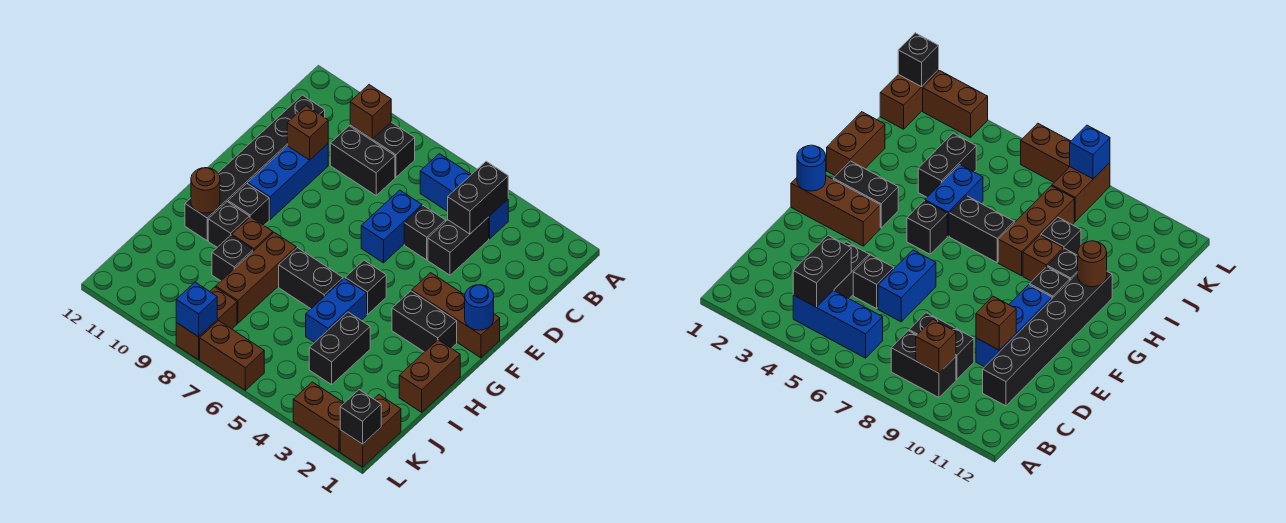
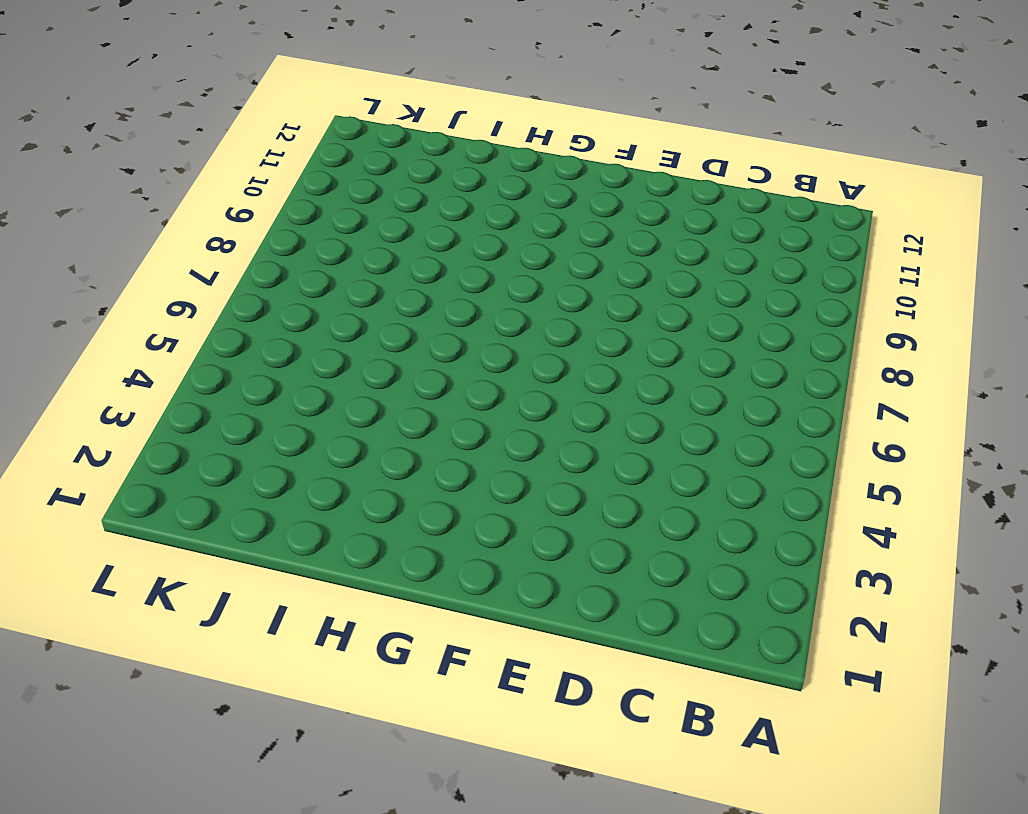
none -> blue 1x3 brick [420,154,508,239]
none -> black 1x2 brick [350,122,415,177]
none -> black 1x2 brick [428,217,489,275]
none -> black 1x2 brick [330,126,395,196]

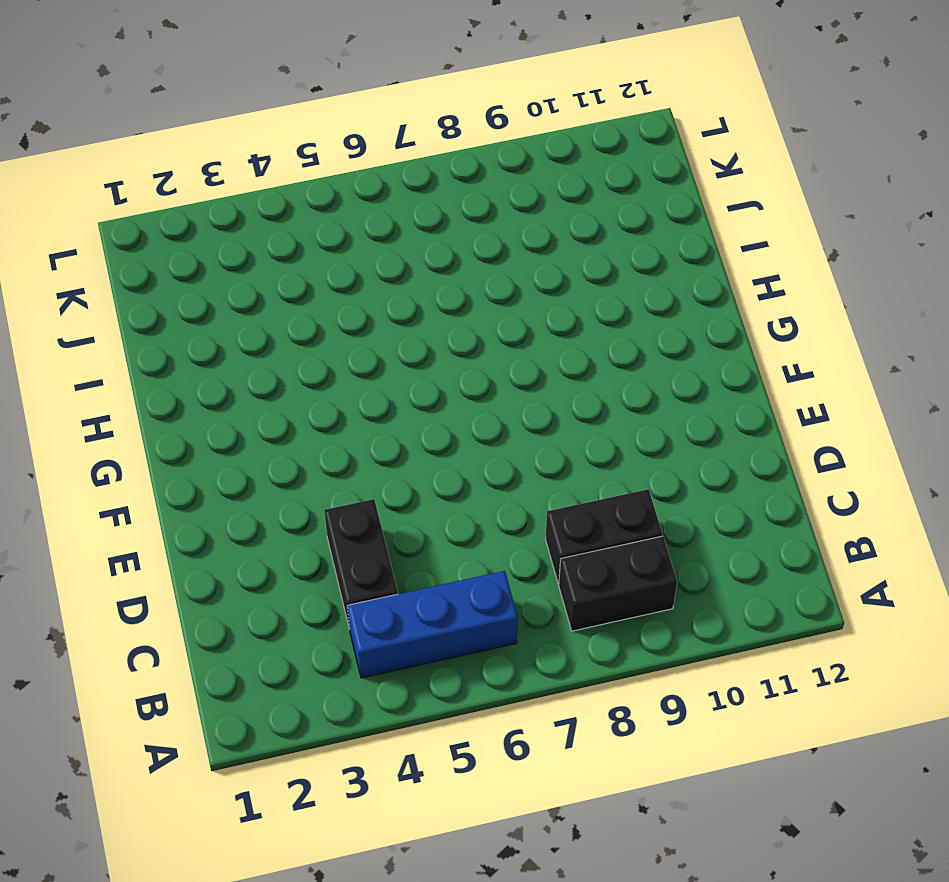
none -> black 1x6 brick [185,95,325,241]
none -> black 1x1 brick [404,206,446,260]
none -> blue 1x2 brick [361,190,422,263]
none -> blue 1x3 brick [248,144,328,219]

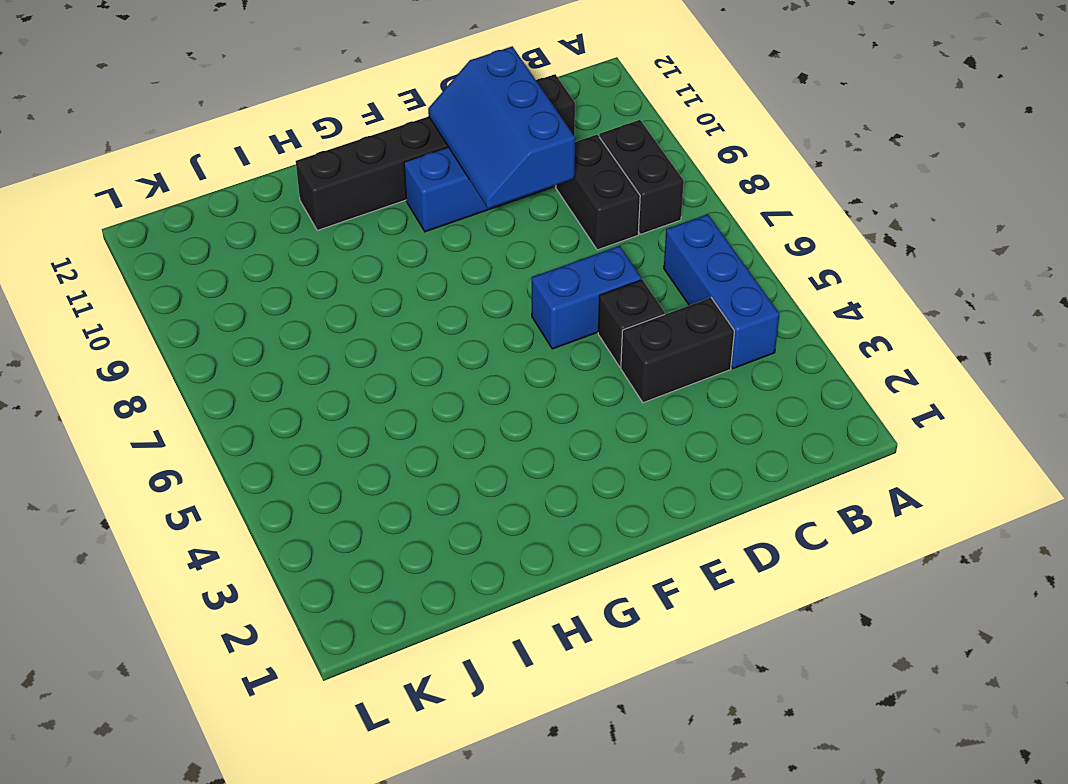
blue 2x3 slope [428,46,575,208] -> brown 1x1 brick [287,106,328,160]
none -> brown 1x3 brick [412,273,500,358]
none -> black 1x2 brick [392,291,457,352]
none -> black 1x1 brick [345,260,386,315]
none -> black 1x1 brick [228,184,269,225]

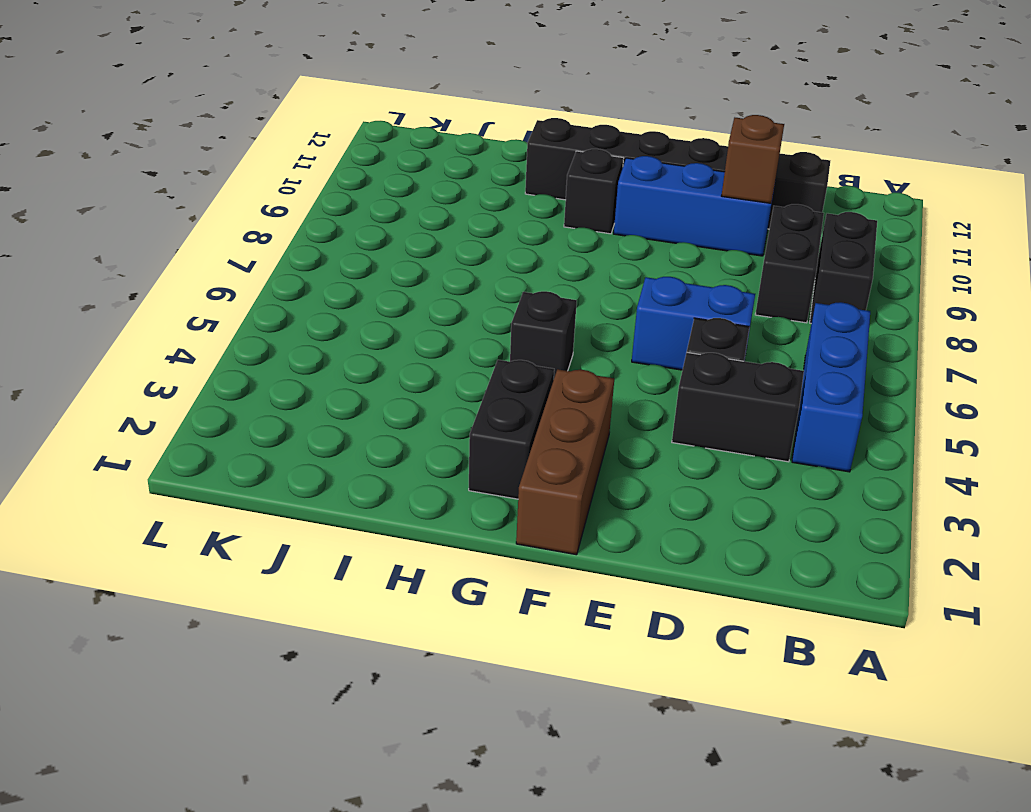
none -> brown 1x2 brick [399,340,460,412]
none -> blue 1x2 brick [306,278,367,342]
none -> black 1x2 brick [279,248,343,309]
none -> brown 1x3 brick [216,233,296,323]

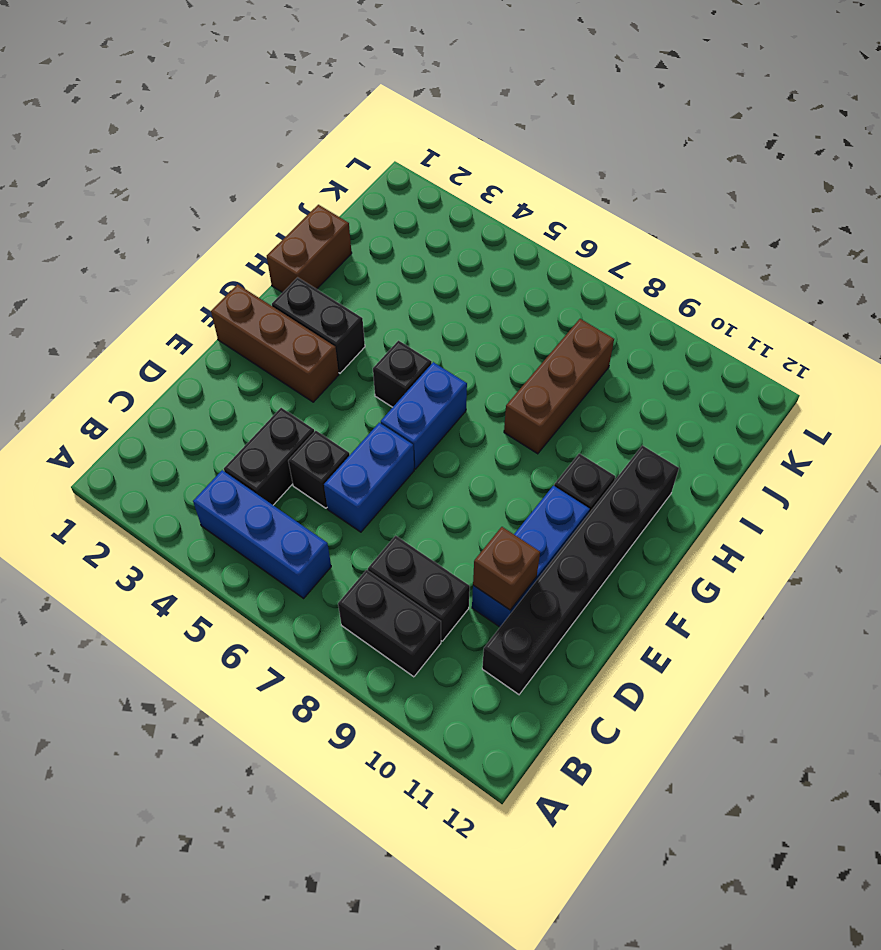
blue 1x2 brick [381,362,467,469] -> blue 1x2 brick moved to [306,278,367,342]
none -> black 1x2 brick [279,248,343,309]
none -> brown 1x1 brick [232,217,273,251]
none -> black 1x1 brick [208,202,249,247]
none -> black 1x2 brick [309,312,370,384]

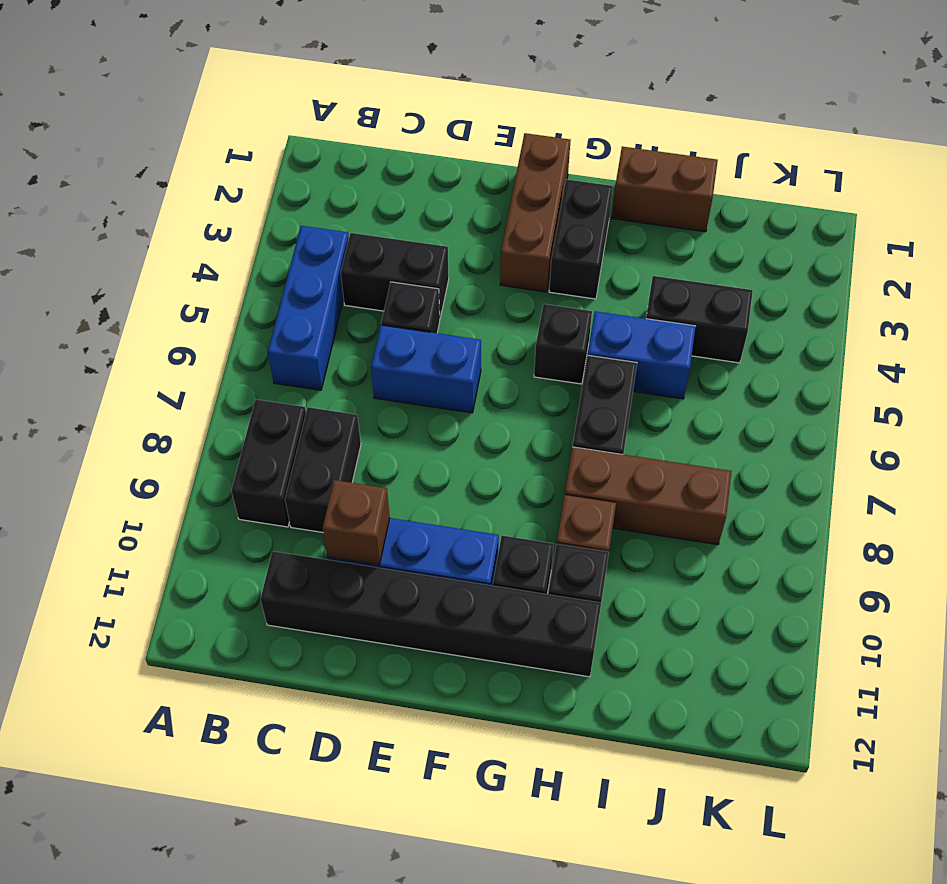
none -> black 1x1 brick [212,235,253,281]
none -> brown 1x2 brick [340,395,401,467]
none -> brown 1x2 brick [176,287,237,360]
none -> brown 1x2 brick [293,382,344,452]

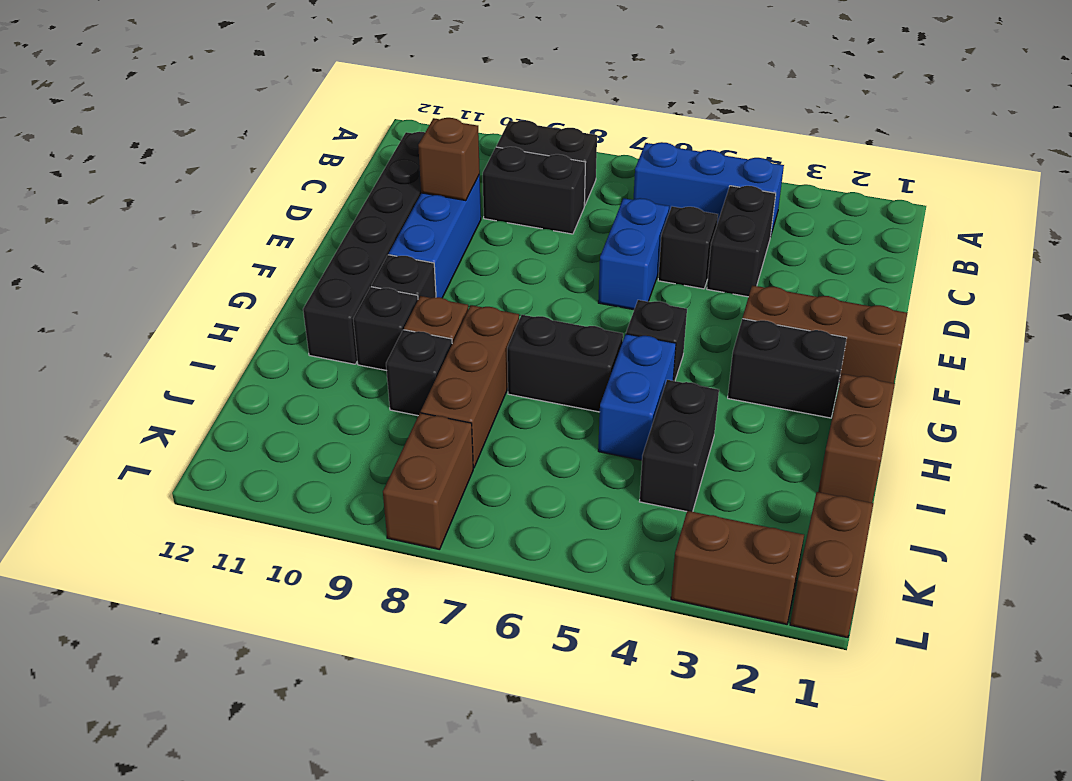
none -> brown 1x2 brick [200,321,264,390]
none -> black 1x2 brick [448,161,508,234]
none -> brown 1x1 brick [350,85,391,139]
none -> blue 1x1 round brick [465,285,494,330]

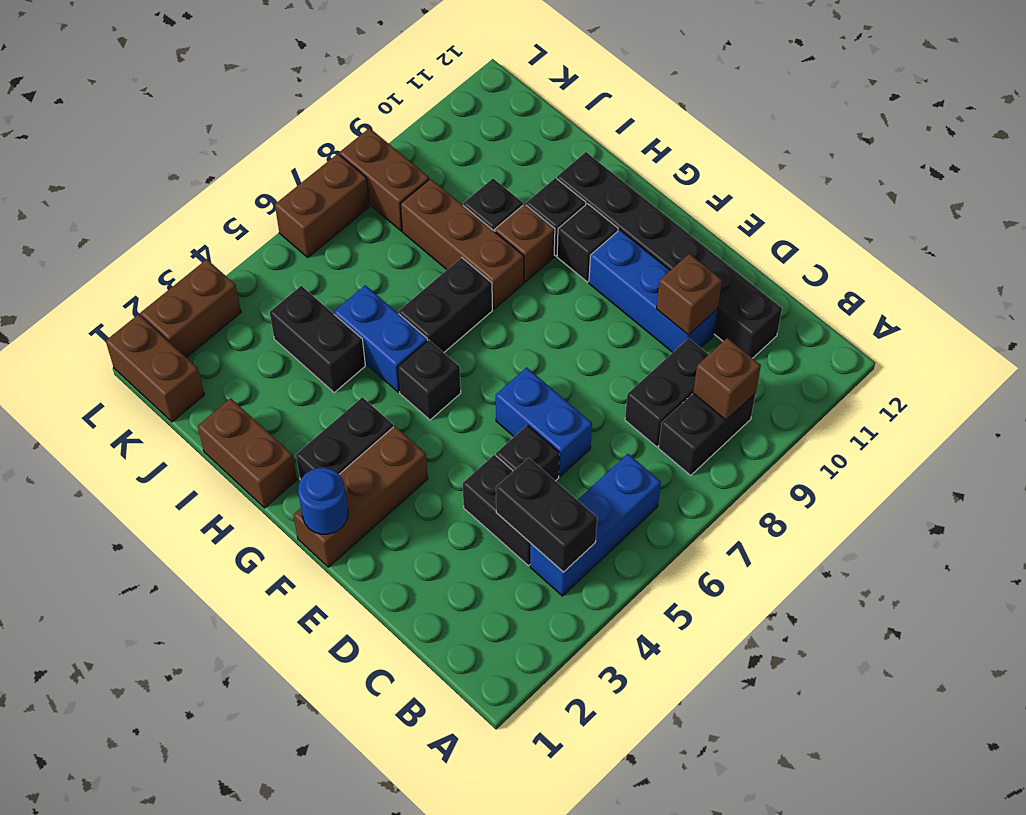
none -> brown 1x1 round brick [191,168,220,213]
none -> black 1x1 brick [340,390,381,444]
none -> blue 1x1 brick [176,282,217,337]

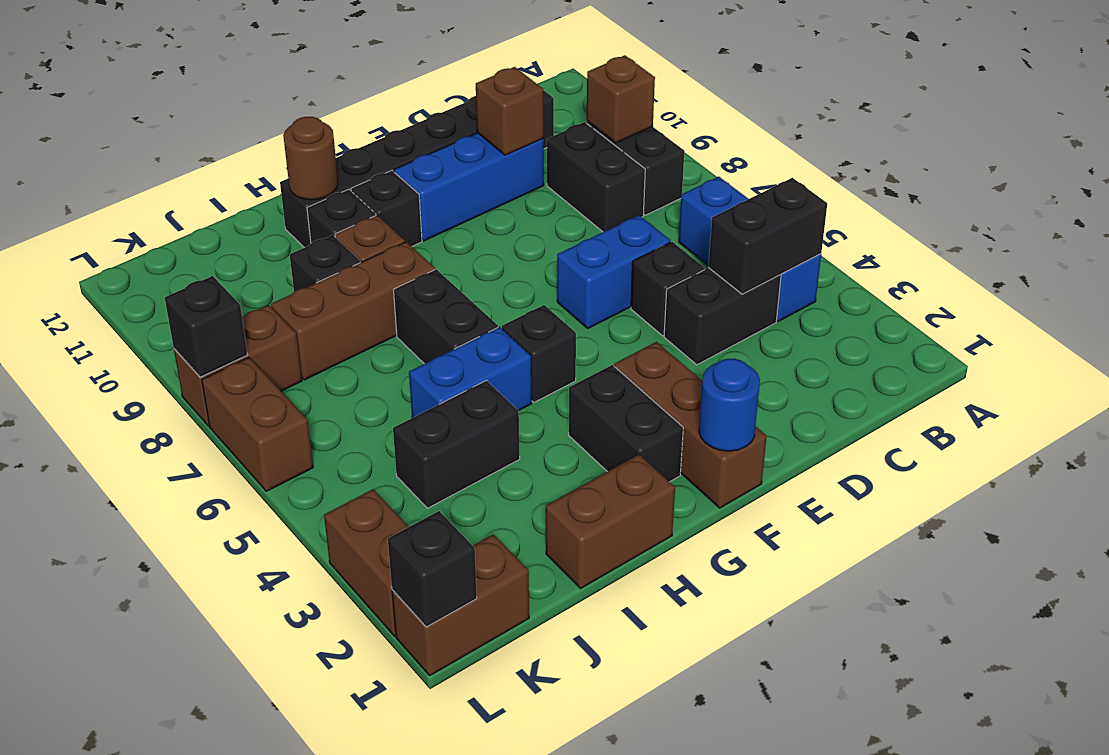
black 1x1 brick [165,276,248,377] -> blue 1x1 brick [176,282,217,337]

